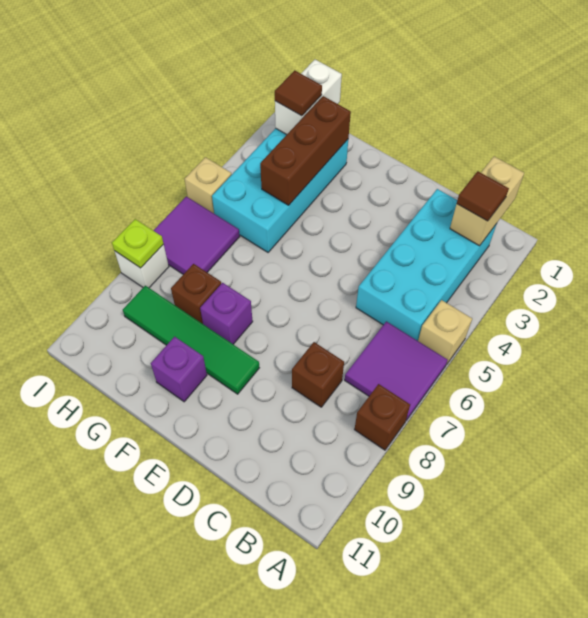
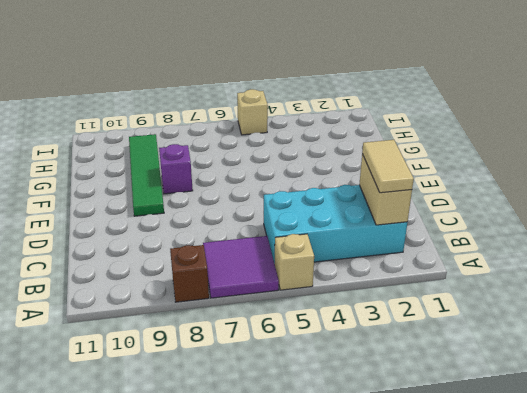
tan 1x2 brick [359,154,412,225] -> tan 1x2 brick turned to [450,157,524,246]
tan 1x2 tile [362,140,414,193] -> brown 1x1 tile [457,171,509,221]
none -> brown 1x1 brick [292,342,344,407]
none -> purple 1x1 brick [151,337,207,402]
none -> cyan 2x4 brick [212,128,348,252]

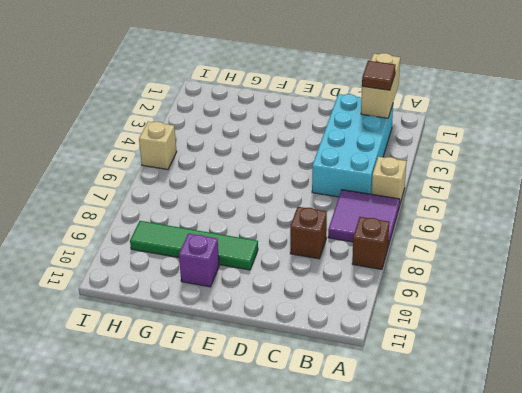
none -> purple 1x1 brick [200,283,253,344]
none -> cyan 2x4 brick [212,128,348,252]
none -> brown 1x1 brick [171,264,221,324]

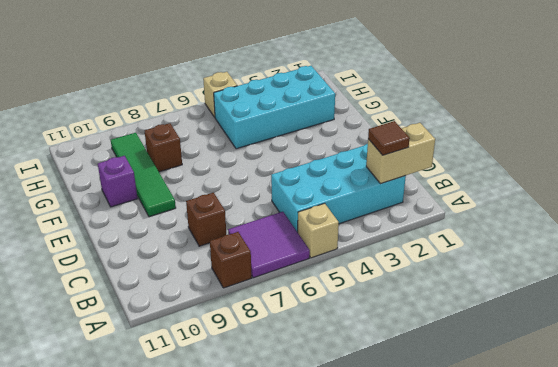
none -> purple 1x1 brick [200,283,253,344]
none -> purple 2x2 tile [153,196,240,274]
none -> white 1x1 brick [115,245,169,288]

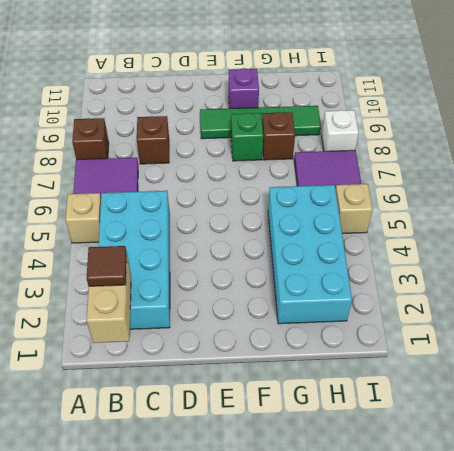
green 1x1 brick [231,113,263,161] -> purple 1x1 brick [200,283,253,344]
none -> brown 1x3 brick [260,96,351,205]
none -> white 1x2 brick [275,60,342,134]
none -> lime 1x1 plate [112,219,164,268]

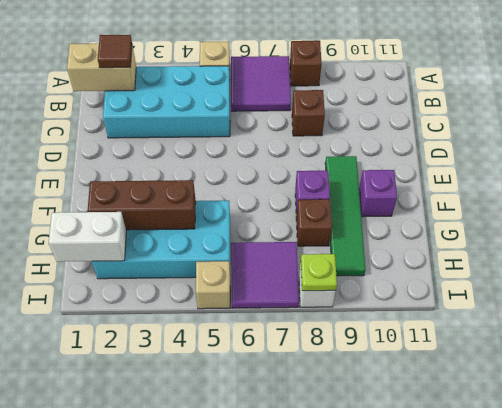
none -> brown 1x1 tile [275,71,322,116]

